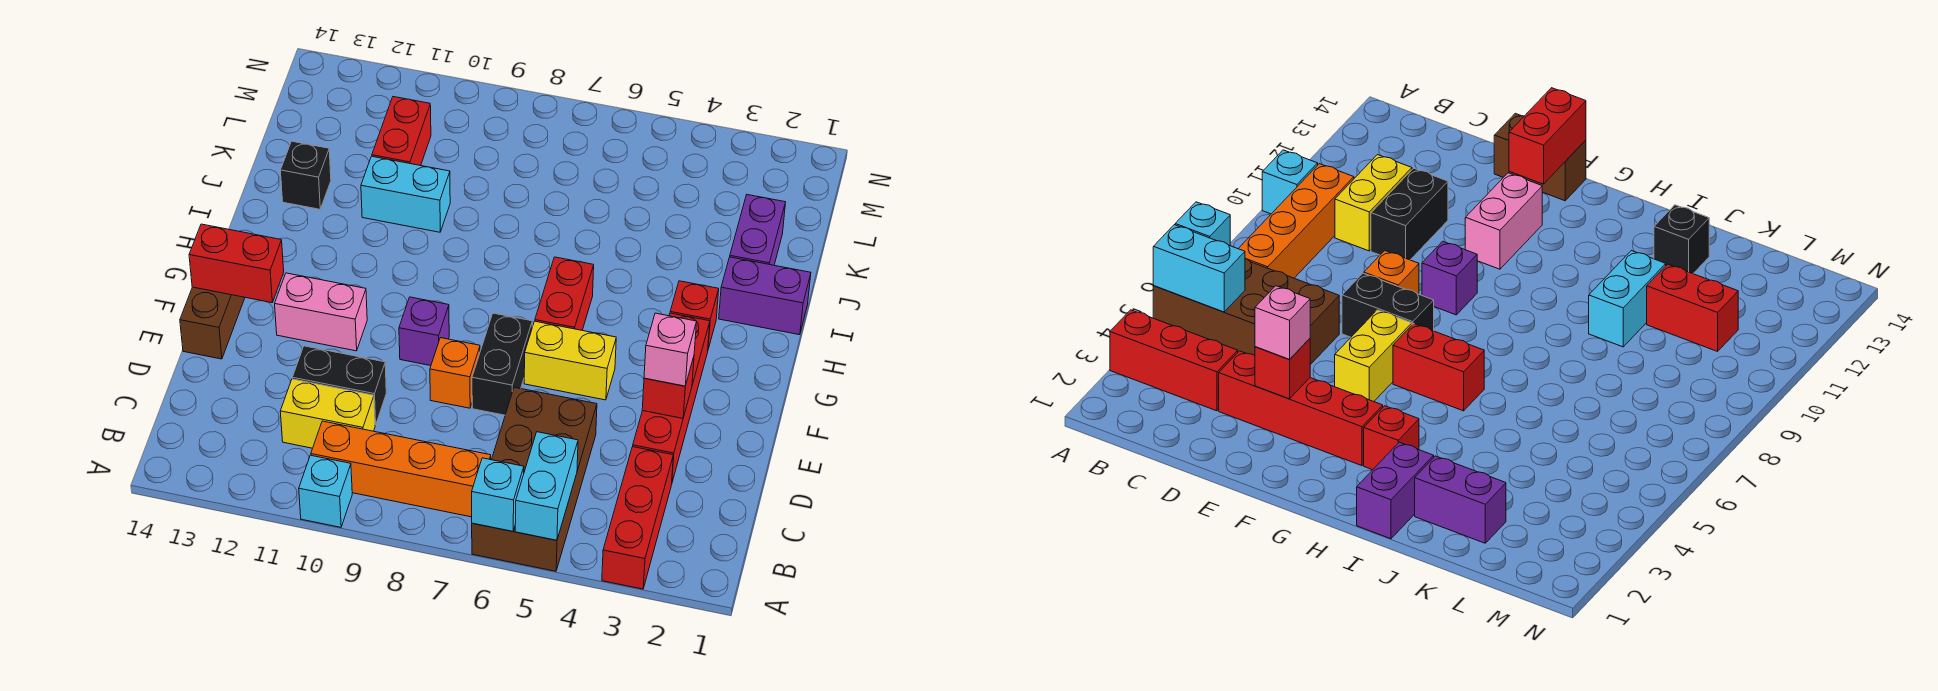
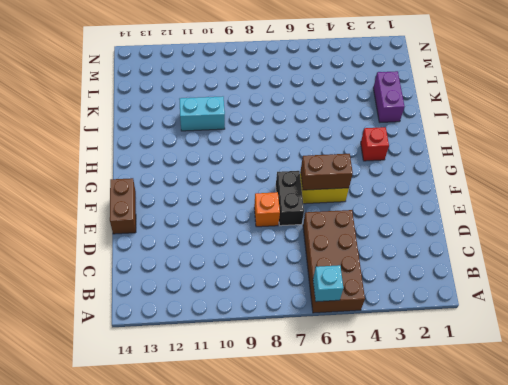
brown 1x2 brick [301,154,353,190] -> none
none -> red 1x3 brick [602,447,673,589]
none -> cyan 1x1 brick [299,455,352,527]
none -> orange 1x4 brick [311,421,491,517]

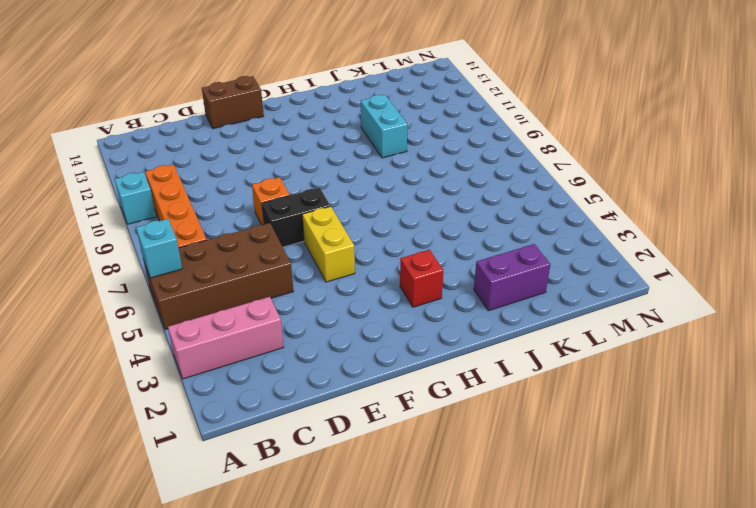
pink 1x3 brick [168,297,284,379] -> red 1x3 brick [602,447,673,589]
none -> yellow 1x2 brick [280,379,375,448]
none -> red 1x4 brick [633,313,710,482]
none -> black 1x2 brick [292,346,386,425]

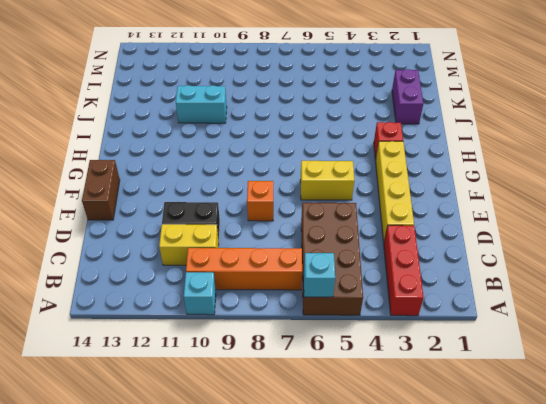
yellow 1x4 brick [376,141,414,242] -> red 1x4 brick [633,313,710,482]
none -> black 1x2 brick [472,313,532,415]
none -> purple 1x1 brick [399,297,449,366]
none -> pink 1x2 brick [275,273,367,351]

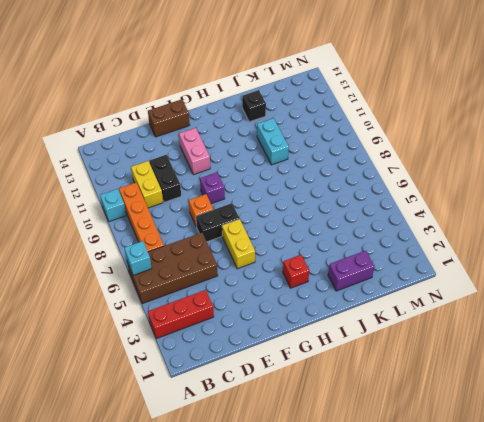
none -> red 1x4 brick [633,313,710,482]
none -> red 1x2 brick [535,257,594,330]
none -> purple 1x2 brick [719,257,811,335]

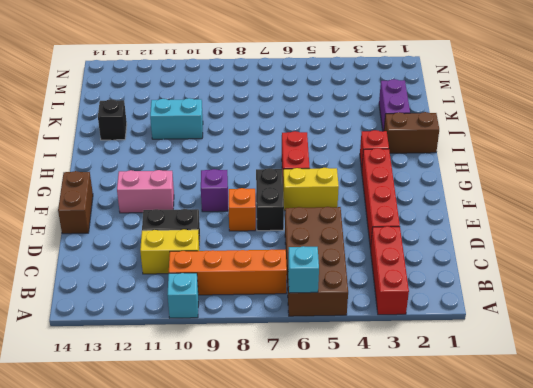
brown 1x2 brick [384,112,439,153] -> purple 1x2 brick [719,257,811,335]
none -> red 1x2 brick [372,97,431,166]
none -> cyan 1x2 brick [515,432,578,540]
none -> red 1x1 brick [642,357,694,418]

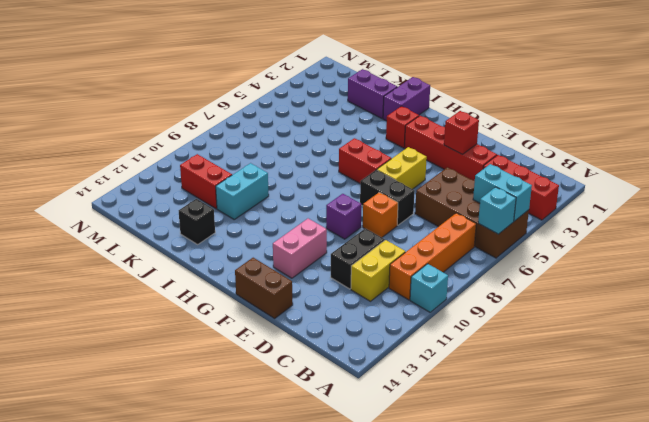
none -> red 1x2 brick [189,224,284,303]
none -> pink 1x1 brick [644,313,697,386]

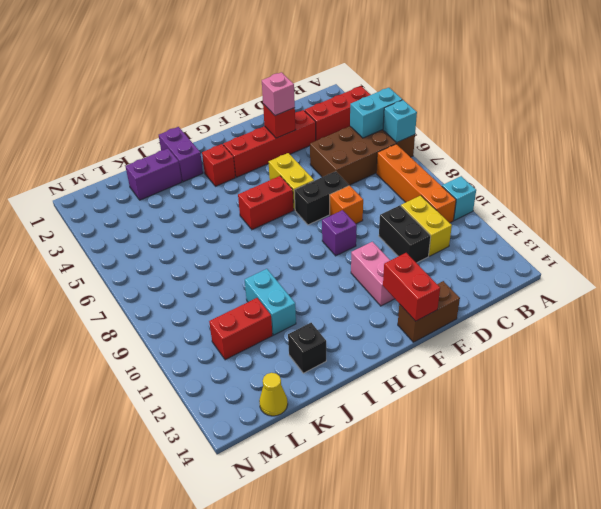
yellow 1x1 cone [259,373,288,416] -> none

